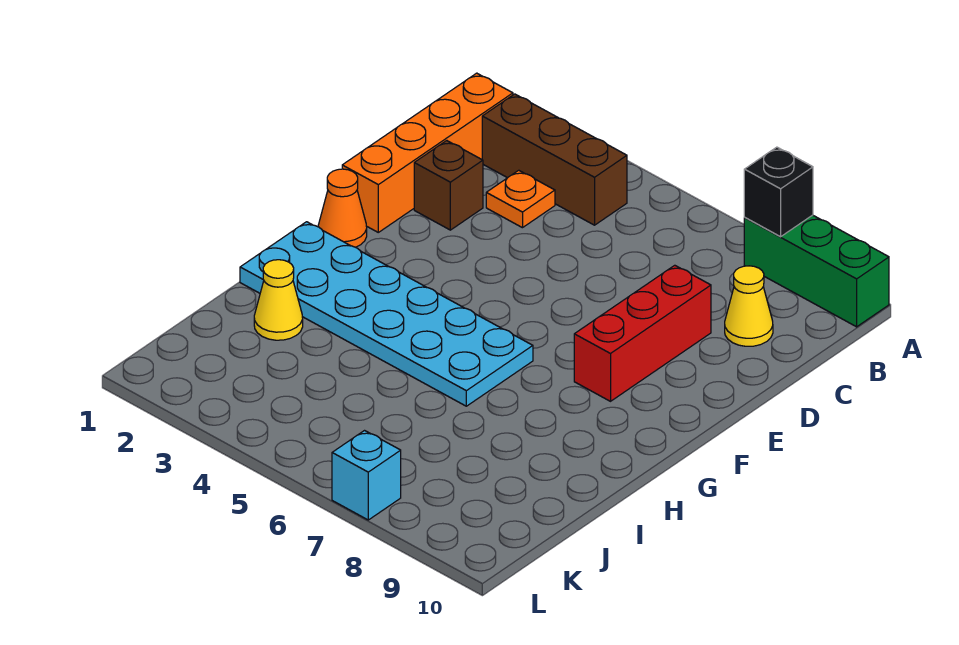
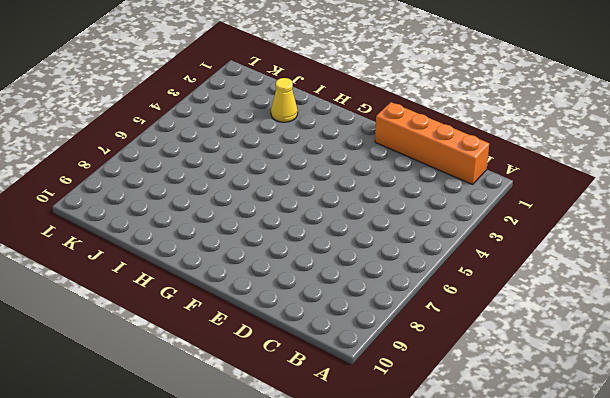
none -> green 1x3 brick [744,215,889,327]
none -> brown 1x3 brick [482,94,627,225]
none -> orange 1x1 plate [486,170,555,228]

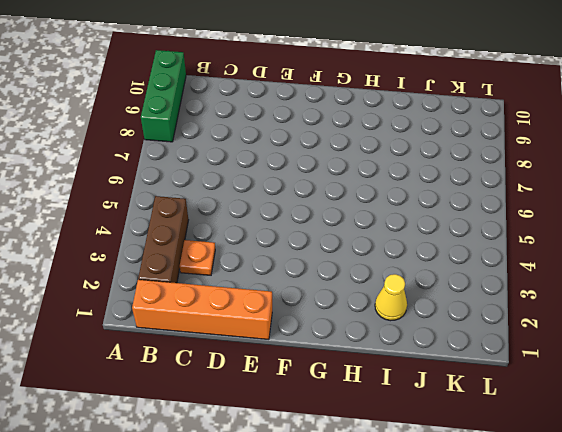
none -> yellow 1x1 cone [725,266,773,346]
none -> brown 1x1 brick [414,141,483,230]
none -> red 1x3 brick [574,265,711,401]

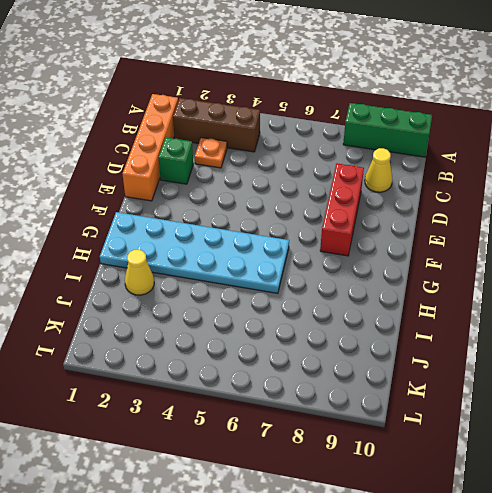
green 1x1 brick [159,137,193,184] -> brown 1x1 brick [414,141,483,230]
none -> orange 1x1 cone [318,169,367,247]
none -> cyan 1x1 brick [332,431,401,520]
none -> black 1x1 brick [744,147,813,237]

